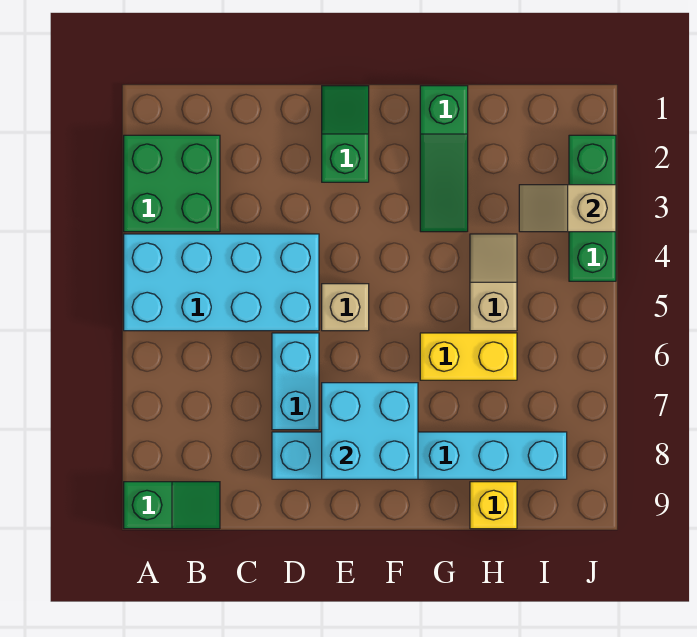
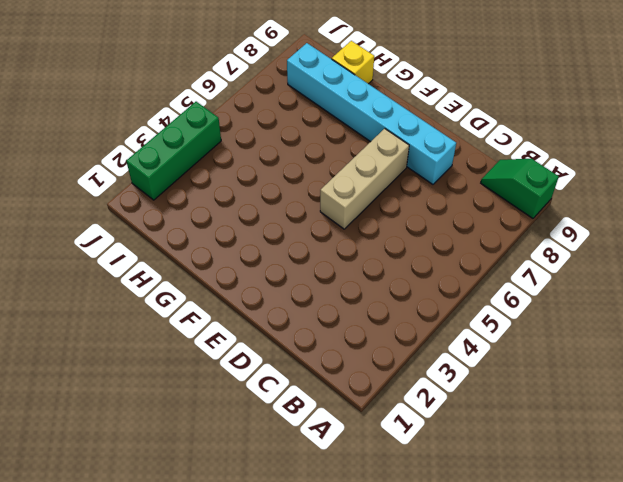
tan 1x3 brick [320,129,409,229] -> tan 1x1 brick [322,284,369,331]
none -> green 2x2 brick [124,135,220,232]
none -> cyan 2x4 brick [124,234,319,331]
none -> cyan 1x2 brick [272,333,319,430]

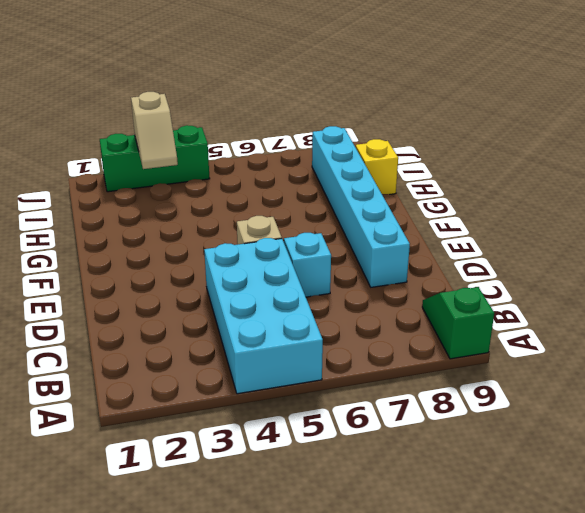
cyan 1x1 brick [284,233,331,297] -> cyan 1x2 brick [272,333,319,430]
none -> green 2x2 brick [124,135,220,232]
none -> green 1x2 slope [322,86,369,182]
none -> green 1x3 slope [420,86,468,232]

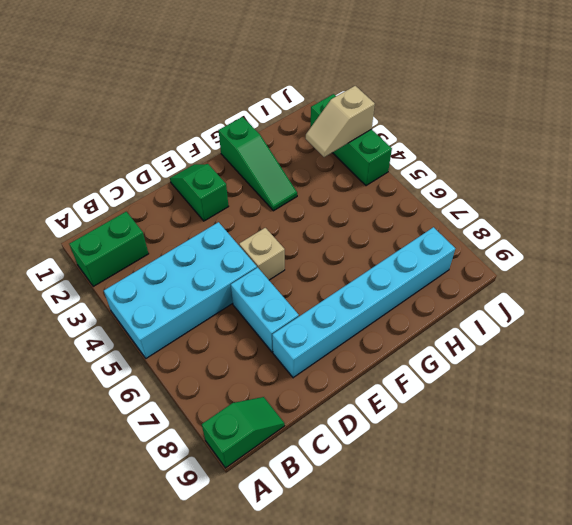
green 1x2 brick [70,212,149,286] -> green 2x2 brick [124,135,220,232]
none -> yellow 1x2 brick [420,333,517,380]
none -> tan 1x2 slope [470,234,517,331]
none -> yellow 1x1 brick [470,482,517,529]

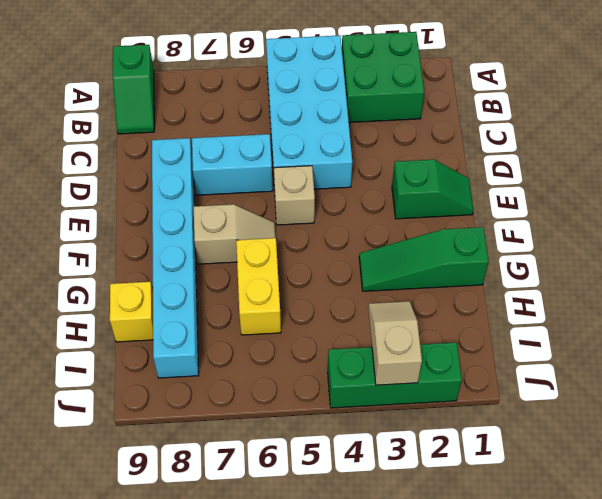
tan 1x2 slope [194,204,275,264] -> tan 1x2 slope moved to [470,234,517,331]
none -> cyan 2x2 brick [322,383,418,479]

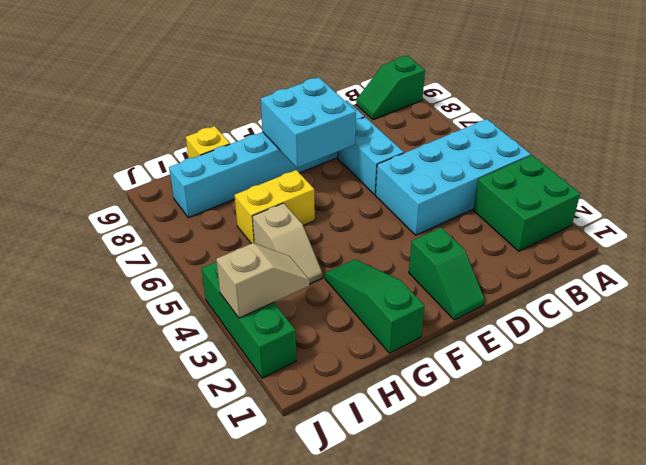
none -> tan 1x1 brick [322,284,369,331]

